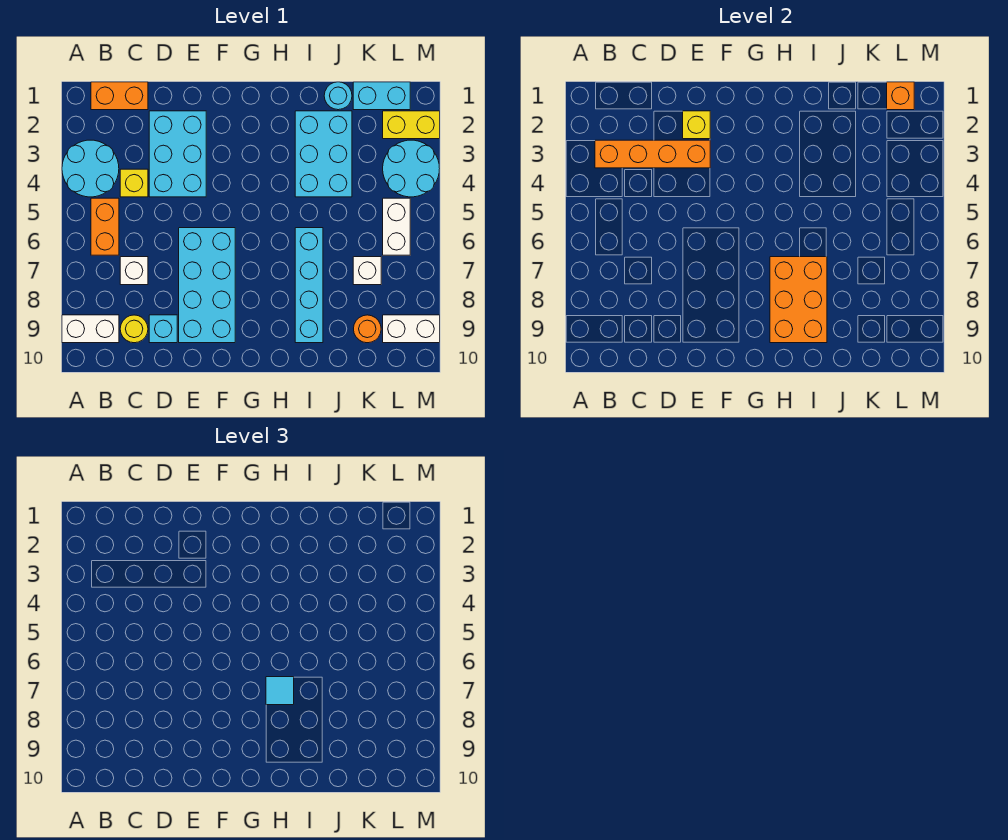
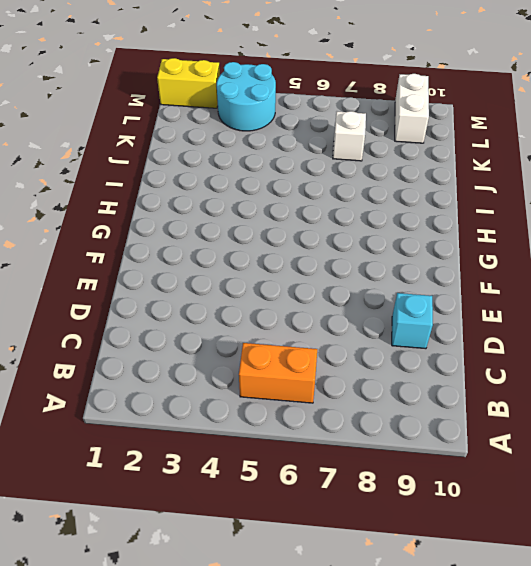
yellow 1x2 brick [157,58,220,108] -> yellow 1x2 brick turned to [383,111,440,139]
none -> cyan 2x2 round brick [62,140,119,197]
none -> white 1x2 brick [62,315,119,343]
none -> orange 1x2 brick [91,82,148,110]

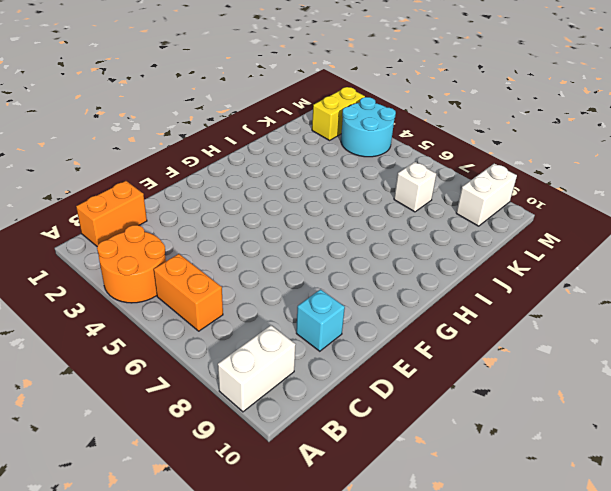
orange 2x2 round brick [97,225,166,303] -> cyan 2x2 round brick [62,140,119,197]
none -> yellow 1x1 brick [120,169,148,197]
none -> white 1x1 brick [120,257,148,285]
none -> yellow 1x1 round brick [120,315,148,343]

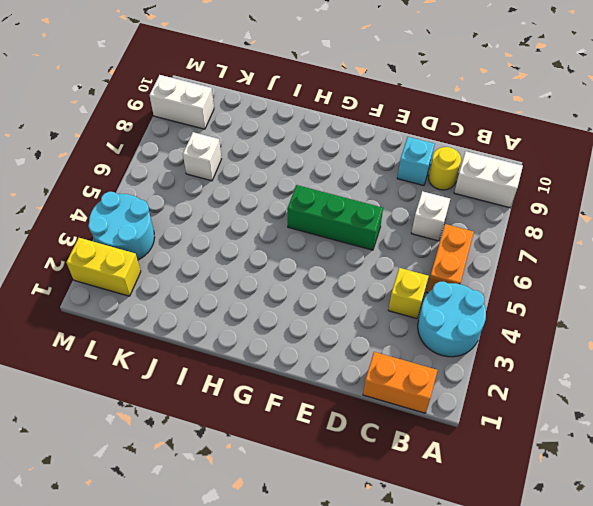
green 1x3 brick [287,185,383,250] -> cyan 2x4 brick [179,228,235,343]
none -> cyan 2x3 brick [149,111,206,197]
none -> cyan 2x3 brick [295,111,352,197]
none -> cyan 1x4 brick [295,228,323,343]

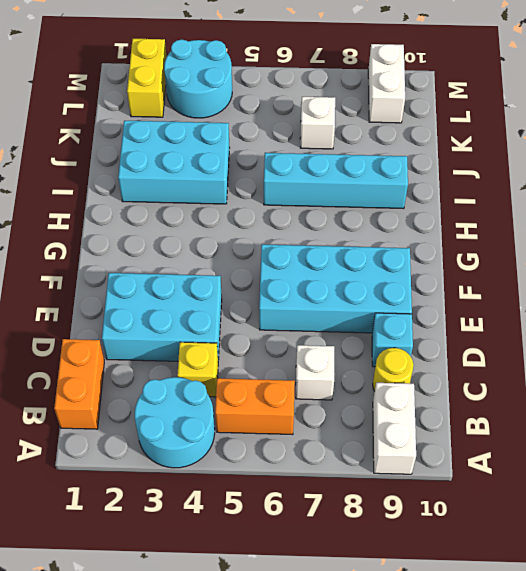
none -> cyan 1x1 round brick [324,82,352,110]
none -> cyan 1x2 brick [353,82,410,110]
none -> orange 1x1 round brick [354,315,381,343]

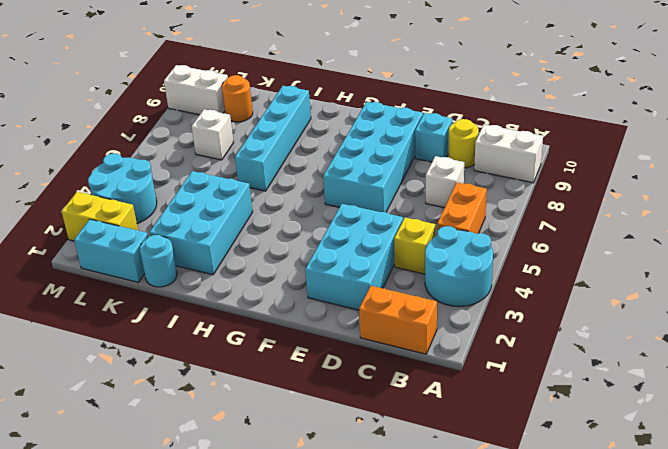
none -> white 1x2 brick [383,198,410,255]
none -> orange 1x4 brick [595,140,710,168]
none -> yellow 1x1 brick [683,111,710,139]

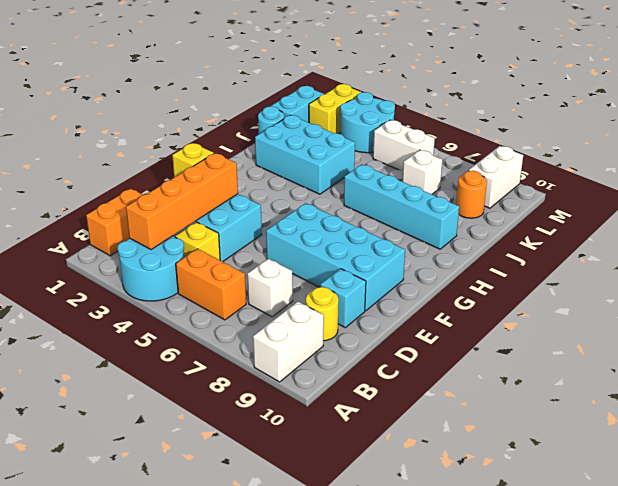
none -> orange 2x3 brick [770,257,827,343]
none -> orange 1x1 brick [887,82,914,110]
none -> cyan 1x1 tile [266,677,294,705]

